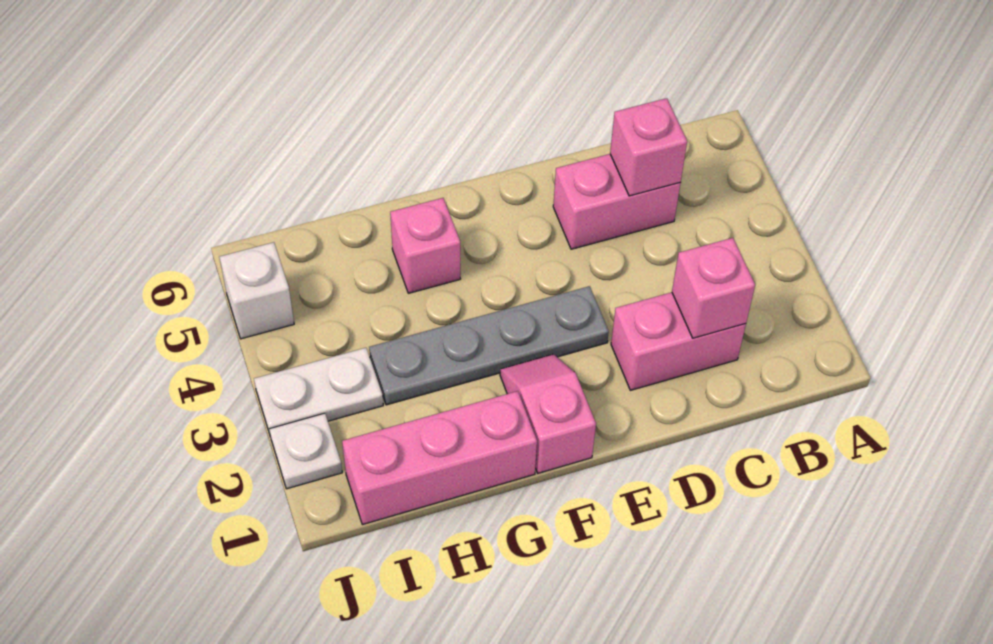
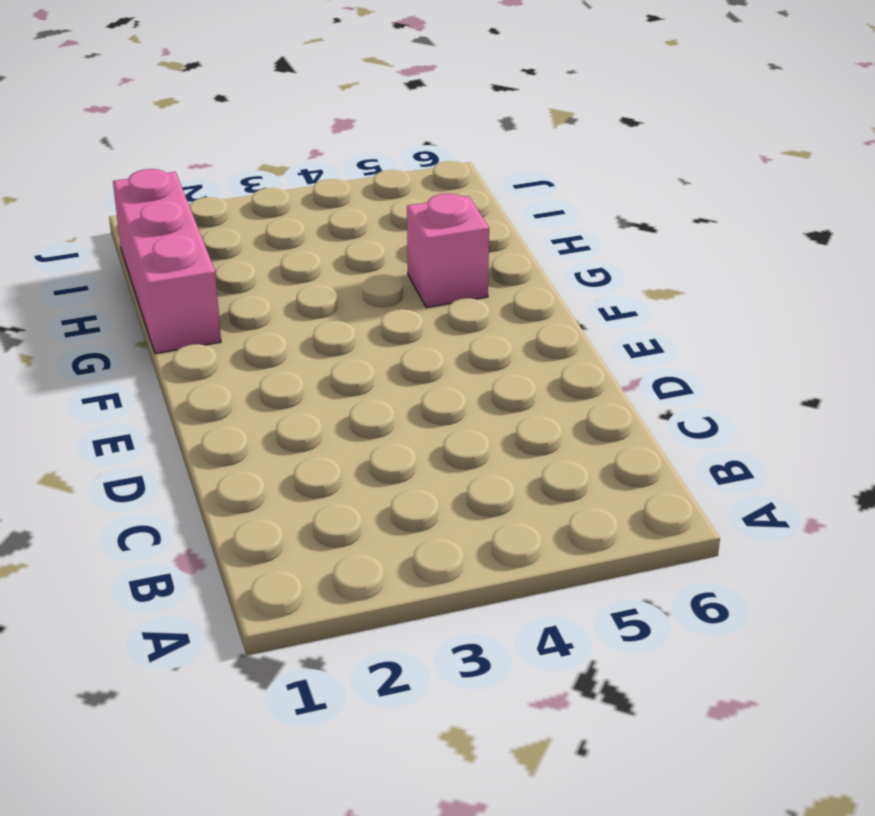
none -> pink 1x2 brick [611,292,746,390]
none -> pink 1x2 brick [553,154,680,249]

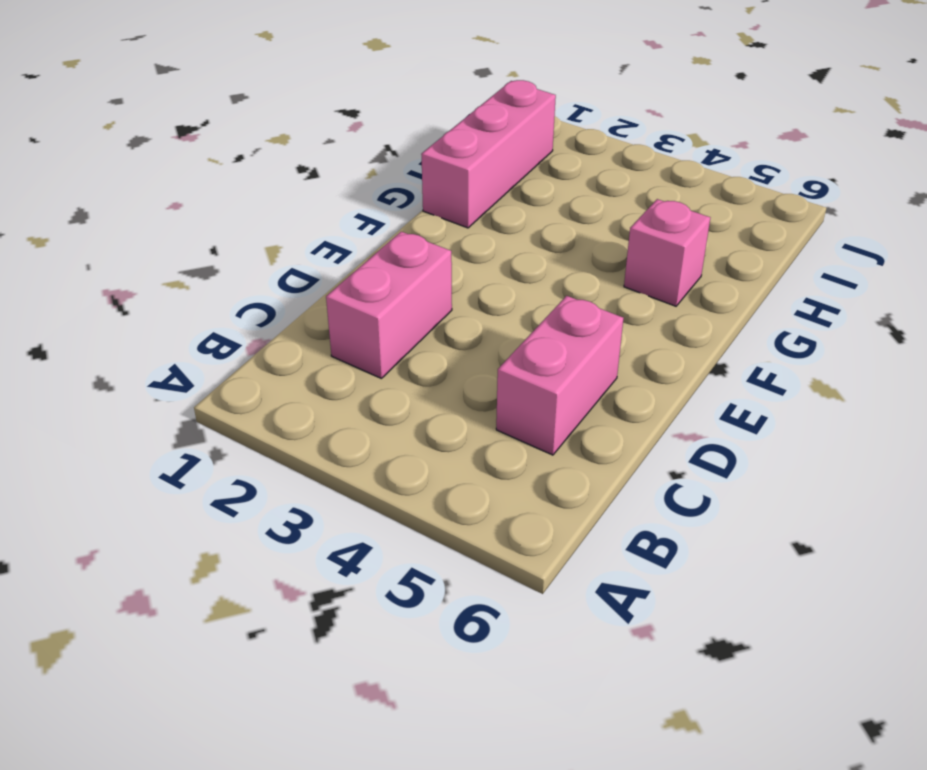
none -> grey 1x4 plate [369,286,609,405]
none -> pink 1x2 slope [500,354,596,473]

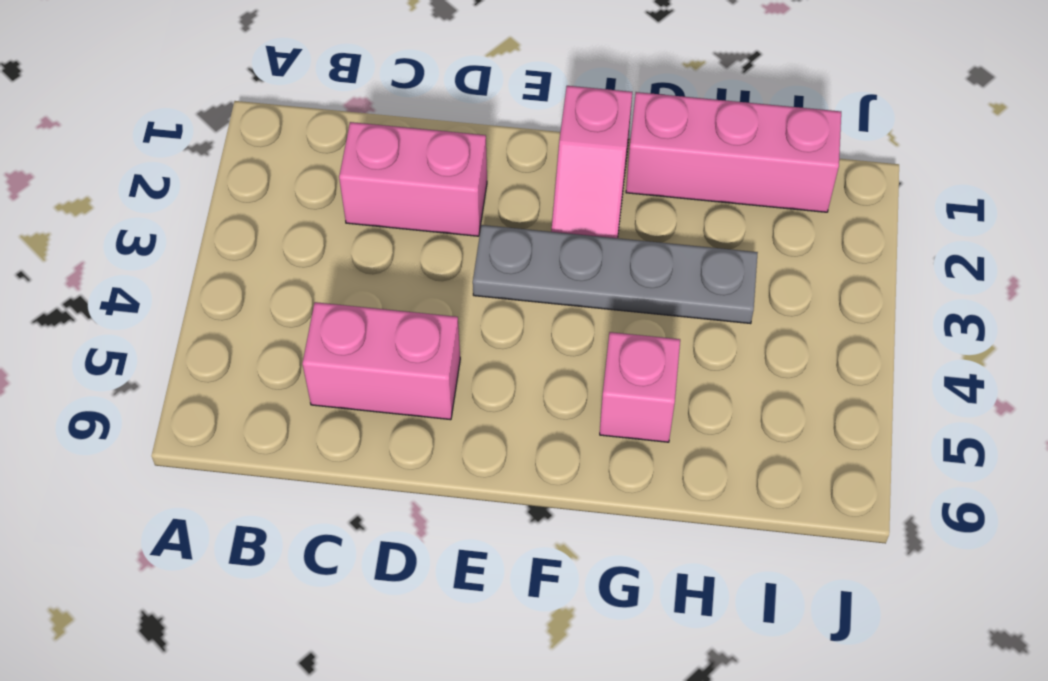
none -> white 1x2 plate [254,348,383,437]
none -> white 1x1 plate [269,413,342,489]

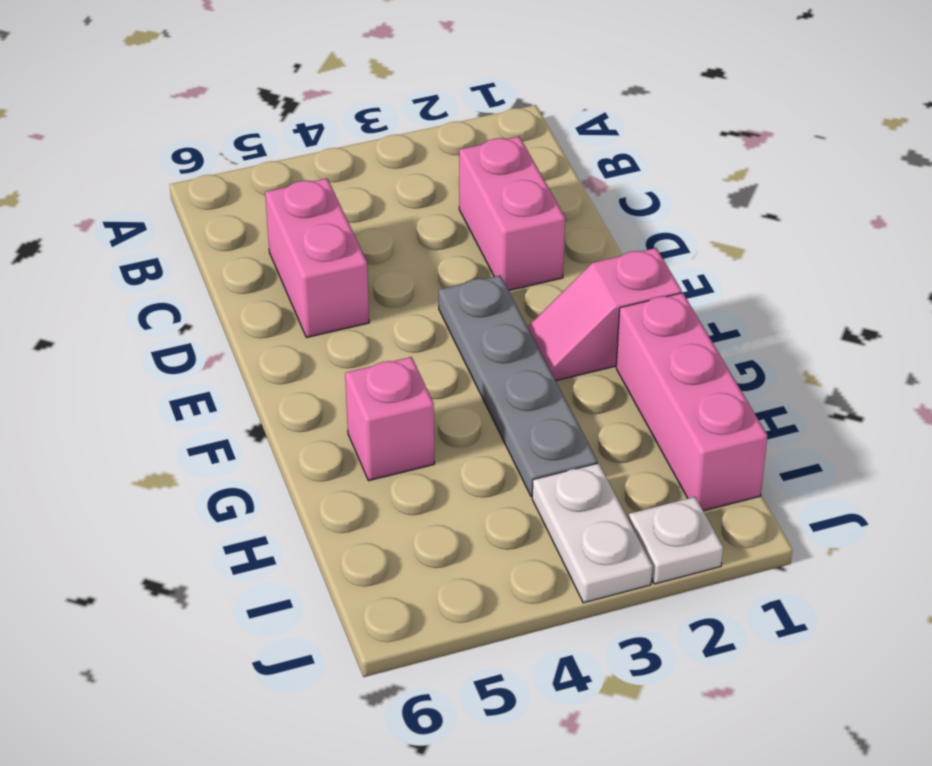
none -> white 1x1 brick [219,242,294,339]
none -> pink 1x1 brick [672,238,755,338]

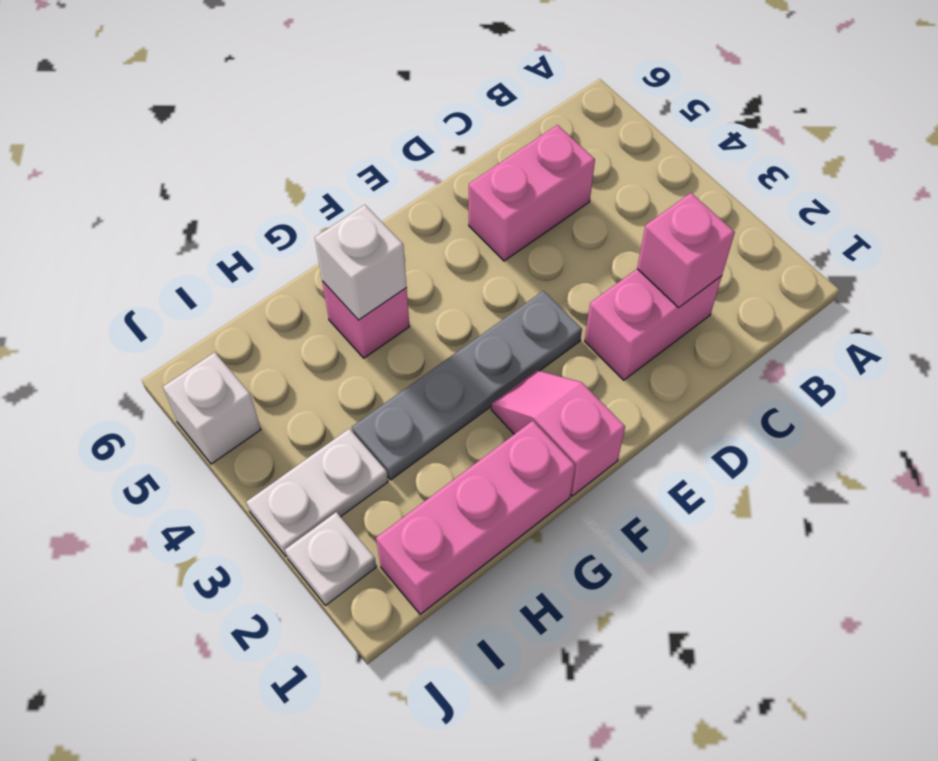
white 1x1 brick [315,205,407,320] -> none
none -> pink 1x1 brick [610,98,687,196]

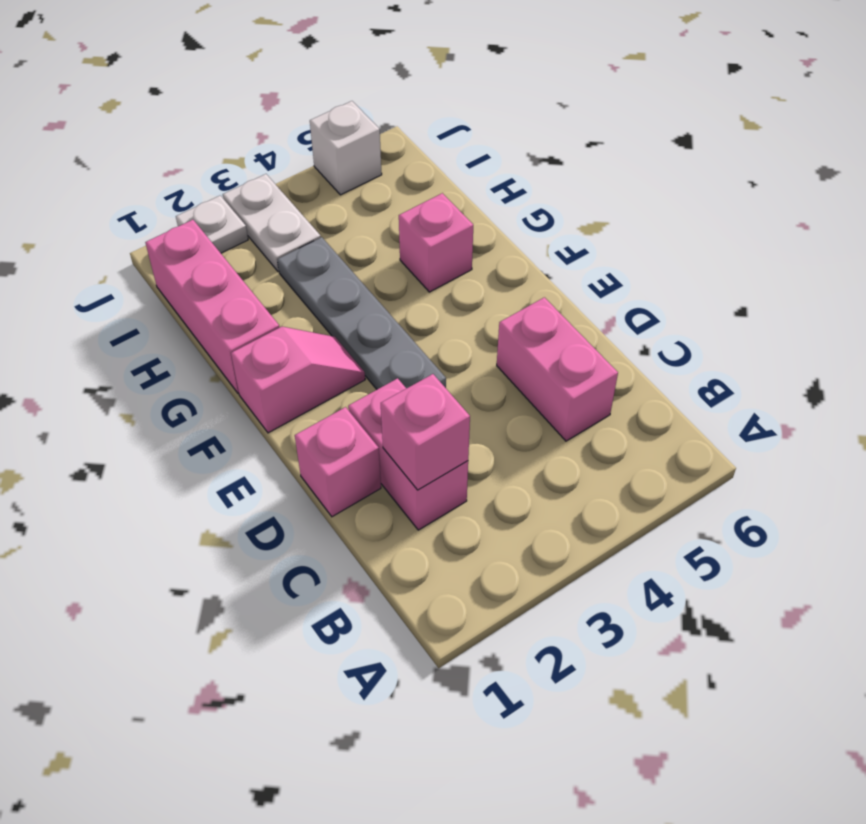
pink 1x1 brick [295,407,381,517] -> pink 1x1 brick moved to [610,98,687,196]

